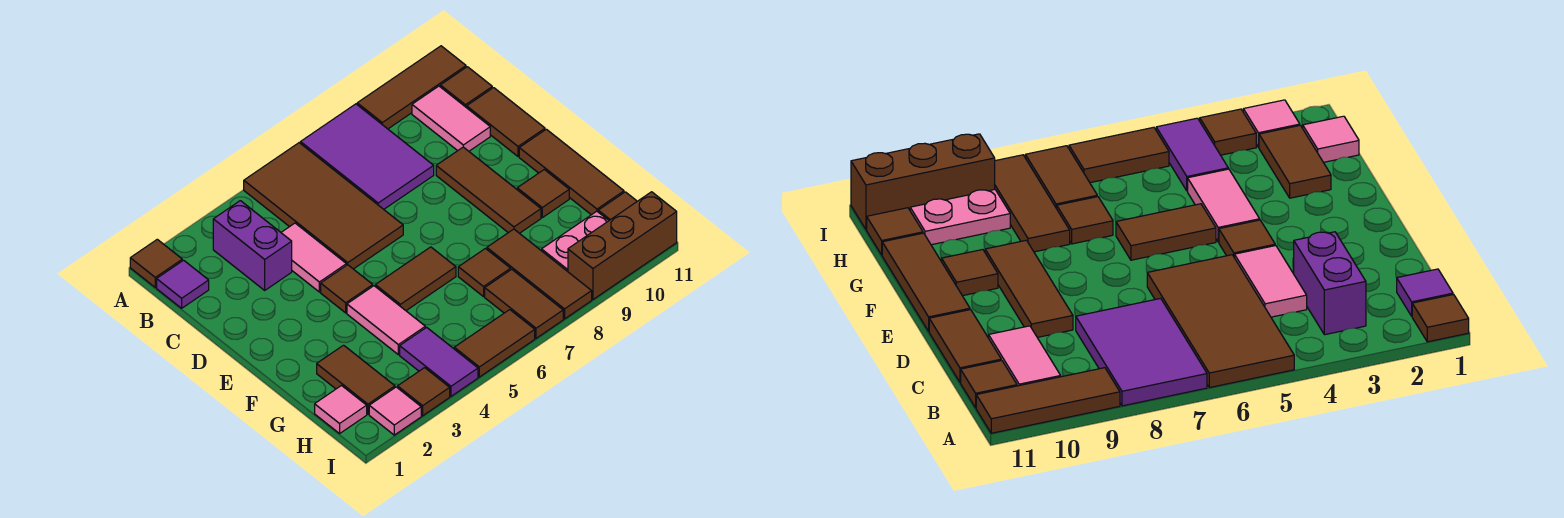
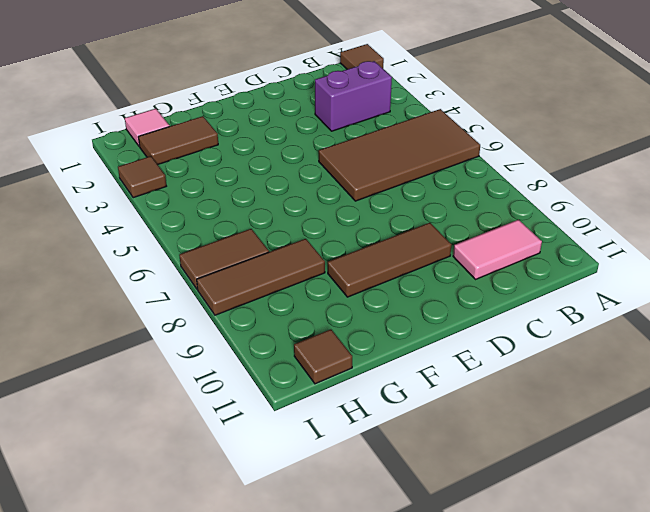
none -> purple 2x3 tile [301,104,434,209]
none -> brown 1x3 tile [357,46,466,129]
none -> purple 1x1 tile [157,260,209,308]

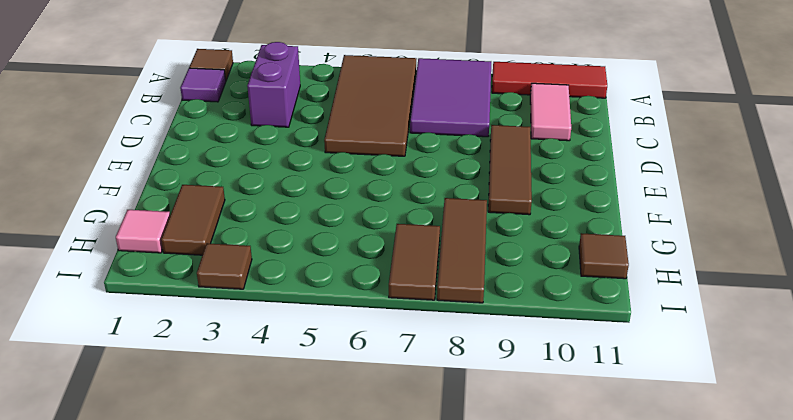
red 1x3 tile [492,62,607,98] -> brown 1x3 tile [357,46,466,129]
none -> brown 1x1 tile [440,67,492,108]
none -> pink 1x2 tile [281,223,346,292]
none -> brown 1x2 tile [467,88,545,156]

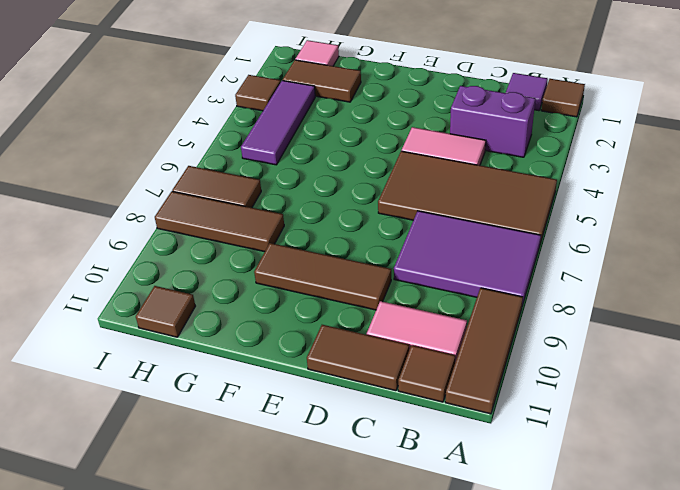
purple 1x3 tile [241,80,315,165] -> purple 1x2 tile [400,327,478,396]
none -> brown 1x1 tile [321,265,373,313]
none -> brown 1x3 tile [519,129,624,215]
none -> pink 1x2 tile [347,286,425,355]

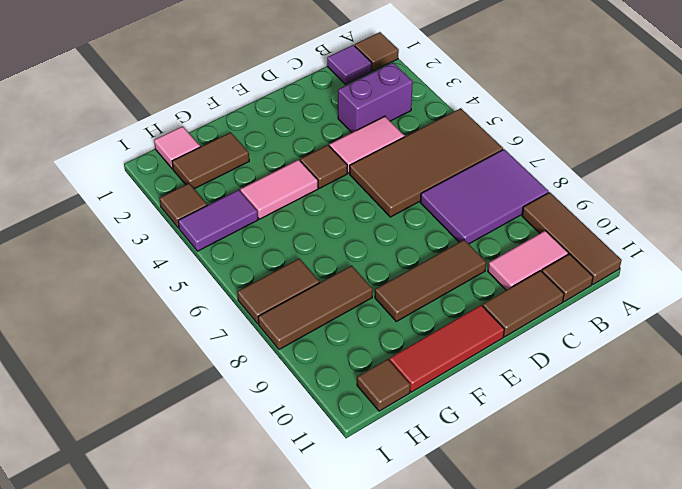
red 1x3 tile [389,305,504,392] -> brown 1x3 tile [519,129,624,215]
none -> brown 1x2 tile [375,247,456,311]
none -> brown 1x1 tile [517,170,569,218]
none -> brown 1x1 tile [458,249,511,297]

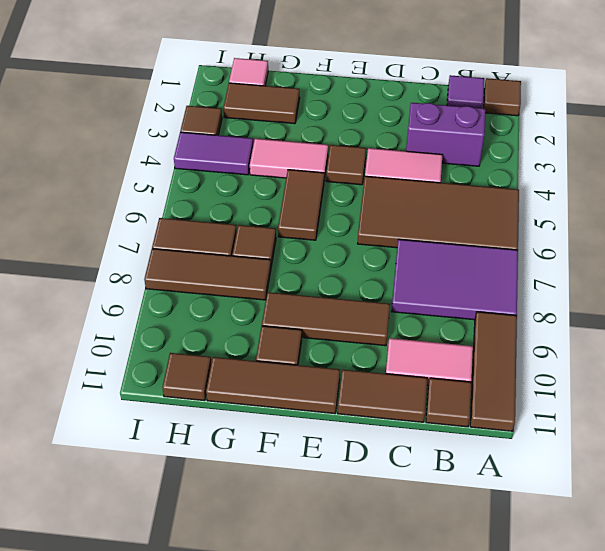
none -> pink 1x2 plate [542,211,609,272]
none -> pink 1x1 tile [369,387,421,435]
none -> brown 1x2 tile [454,310,535,377]

